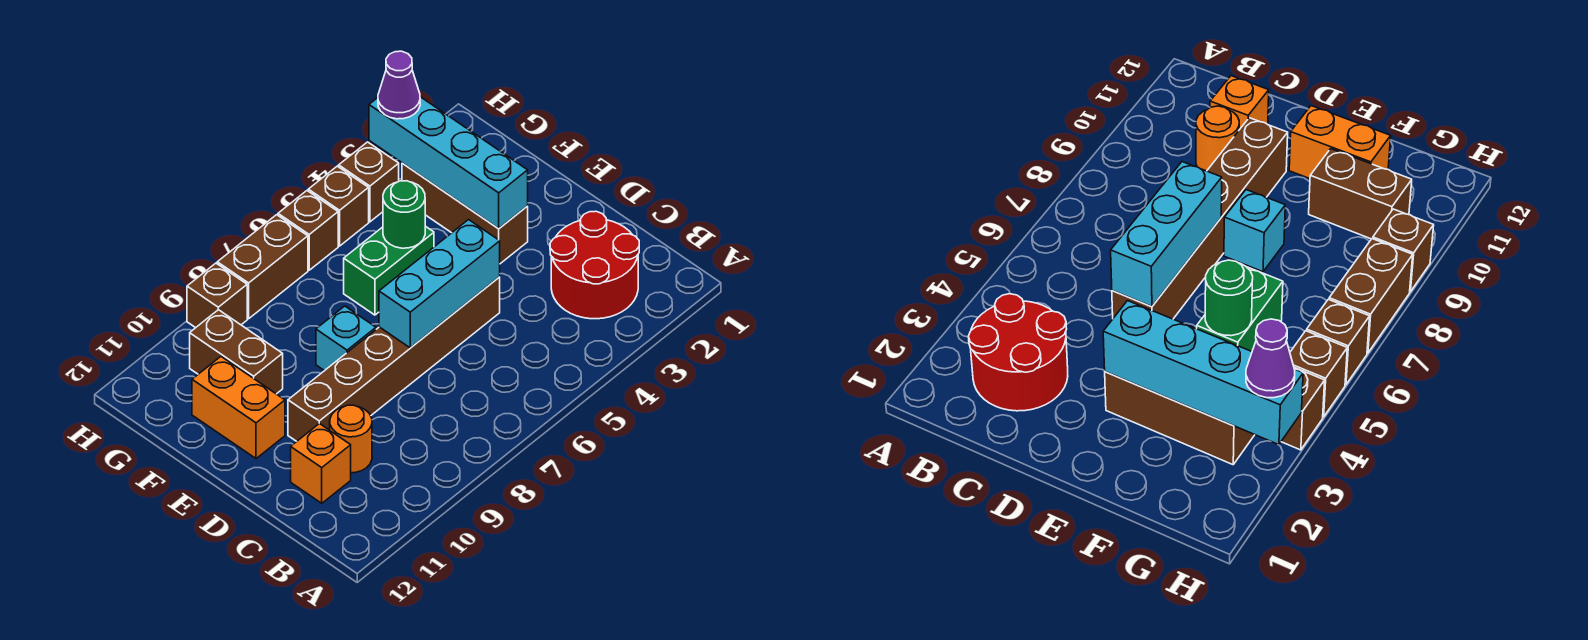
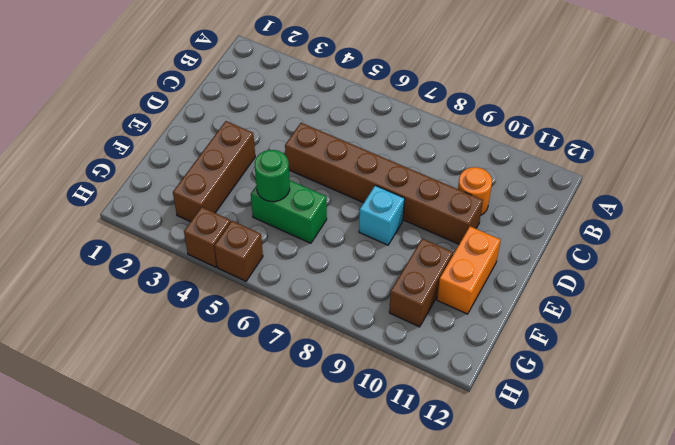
none -> red 2x2 round brick [550,211,639,319]
none -> orange 1x1 brick [291,423,351,503]
none -> brown 1x1 brick [278,191,338,270]

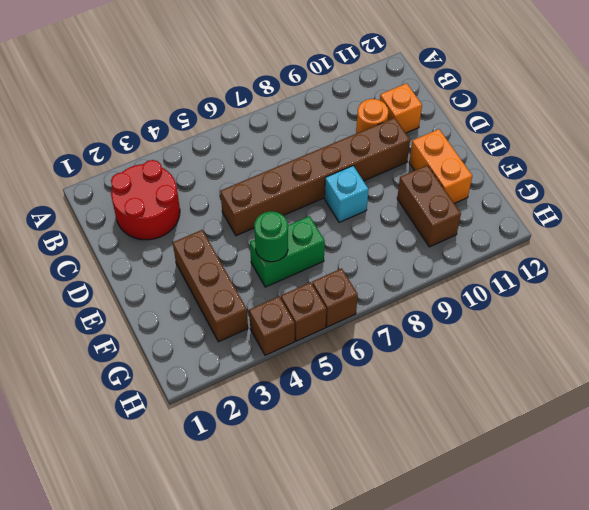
none -> brown 1x2 brick [217,215,308,319]
none -> brown 1x1 brick [187,263,247,328]
none -> cyan 1x3 brick [379,220,500,348]

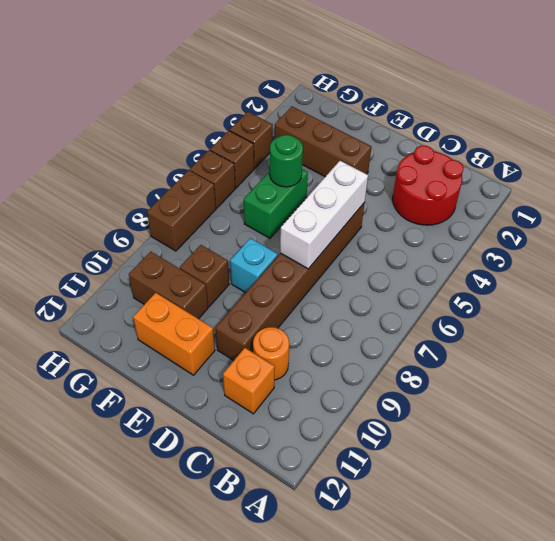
white 1x3 brick [280,161,368,269] -> cyan 1x3 brick [379,220,500,348]
brown 1x1 brick [180,245,229,307] -> brown 1x1 brick moved to [187,263,247,328]
none -> cyan 1x4 brick [369,97,528,229]
none -> purple 1x1 cone [378,51,420,119]

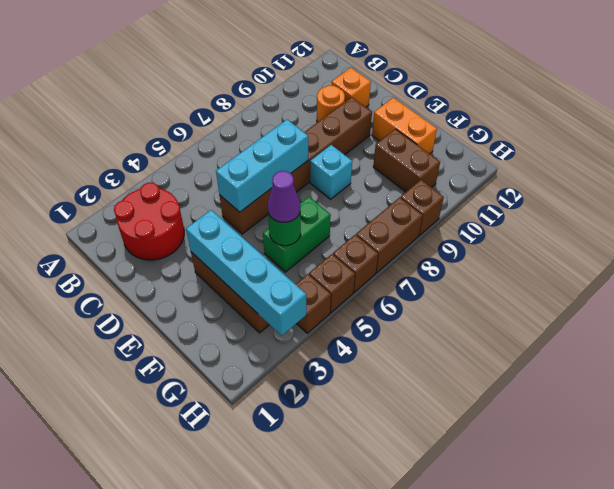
purple 1x1 cone [268,171,300,222] -> purple 1x1 cone moved to [378,51,420,119]

